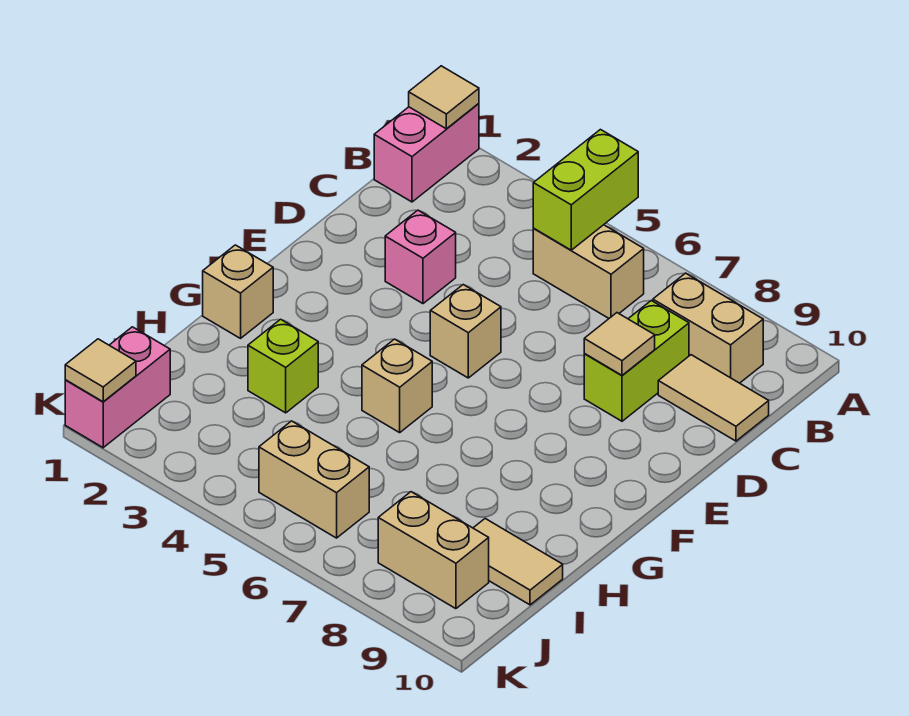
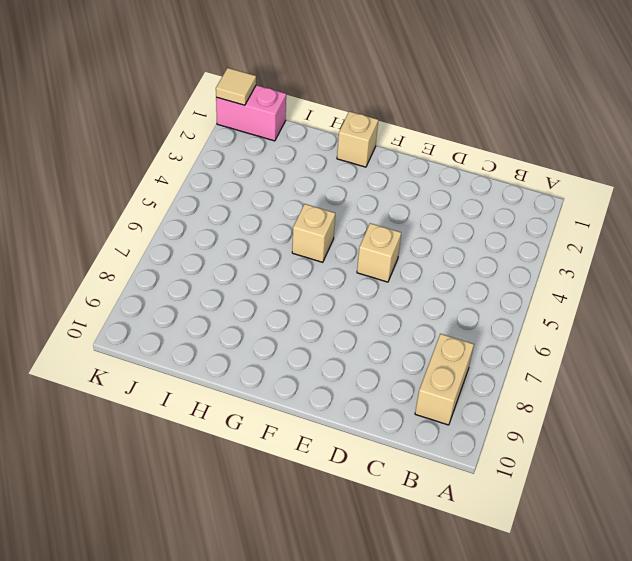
none -> pink 1x2 brick [374,104,479,202]
none -> tan 1x2 brick [533,225,644,318]
none -> lime 1x2 brick [584,301,689,421]

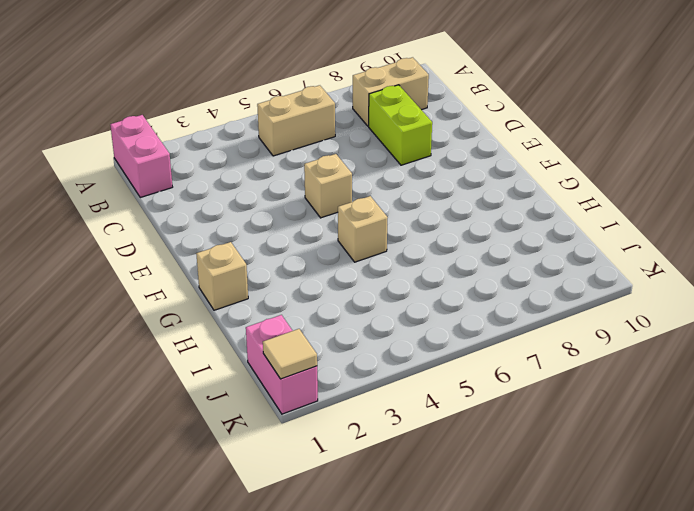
none -> tan 1x2 tile [658,355,769,441]
none -> pink 1x1 brick [385,210,456,304]
none -> lime 1x1 brick [248,319,318,413]

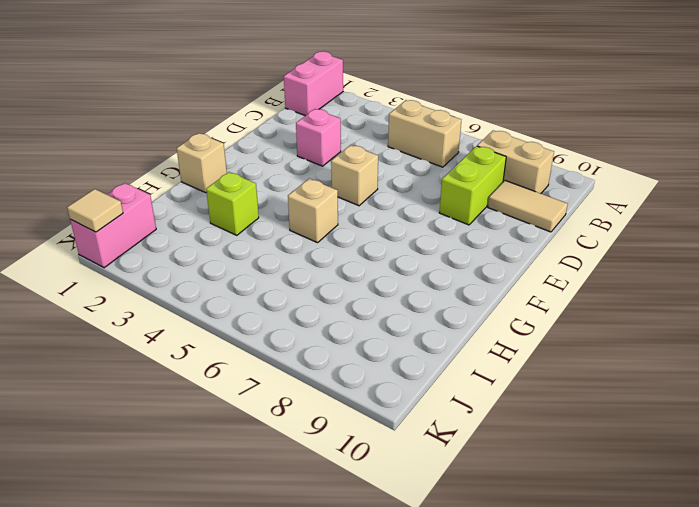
none -> tan 1x2 tile [474,519,563,605]
none -> tan 1x2 brick [259,421,369,538]
none -> tan 1x2 brick [378,492,489,609]

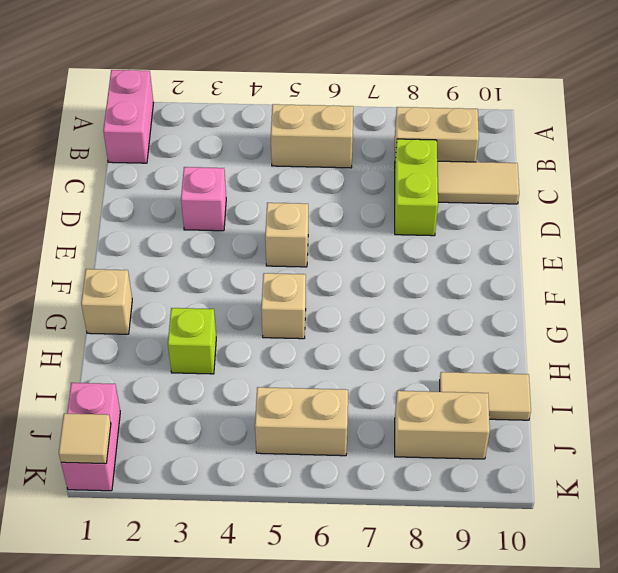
none -> tan 1x1 tile [409,66,479,129]
none -> lime 1x2 brick [533,130,638,250]
none -> tan 1x1 tile [584,313,655,375]

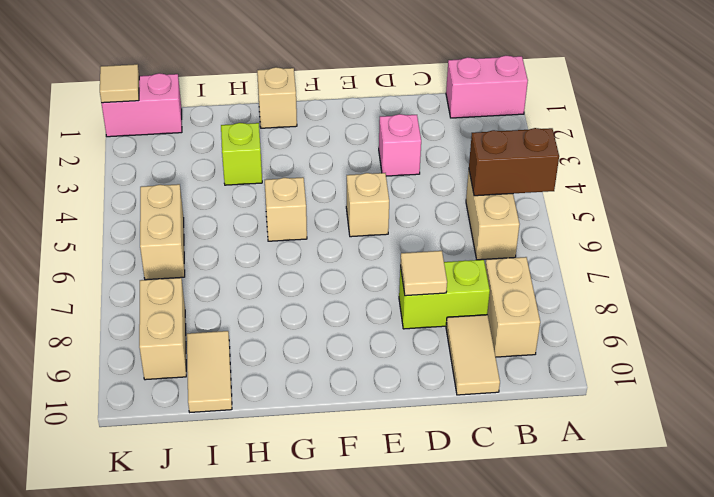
brown 1x2 brick [469,128,559,196] -> lime 1x2 brick [533,130,638,250]
none -> tan 1x1 tile [409,66,479,129]

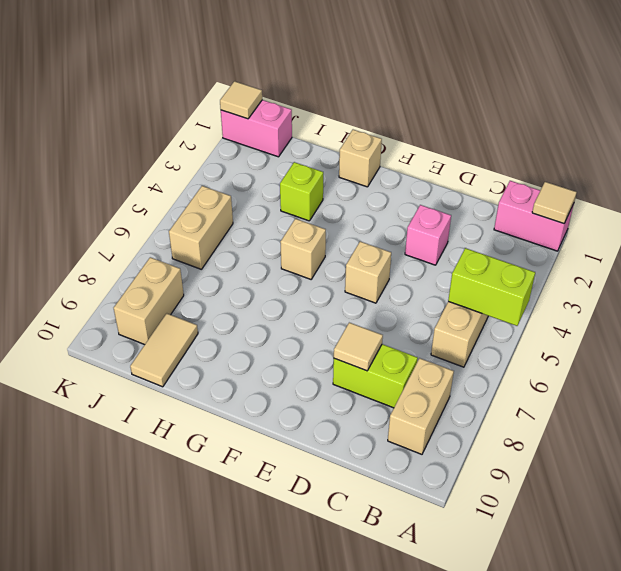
none -> tan 1x2 tile [658,355,769,441]

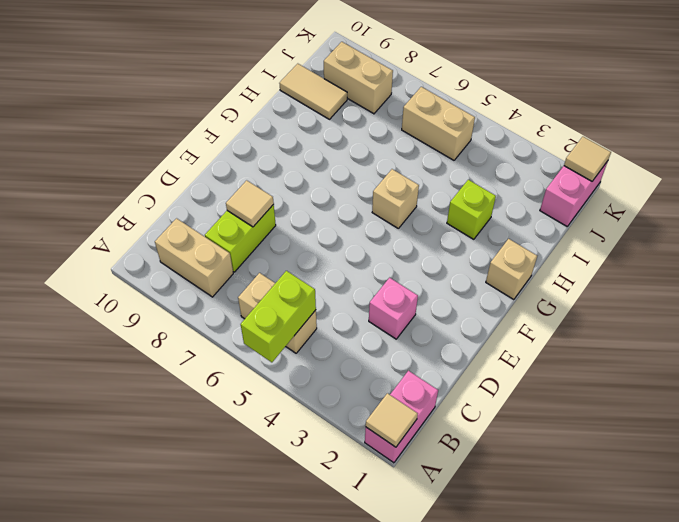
none -> tan 1x2 tile [658,355,769,441]
none -> tan 1x1 brick [430,285,501,378]

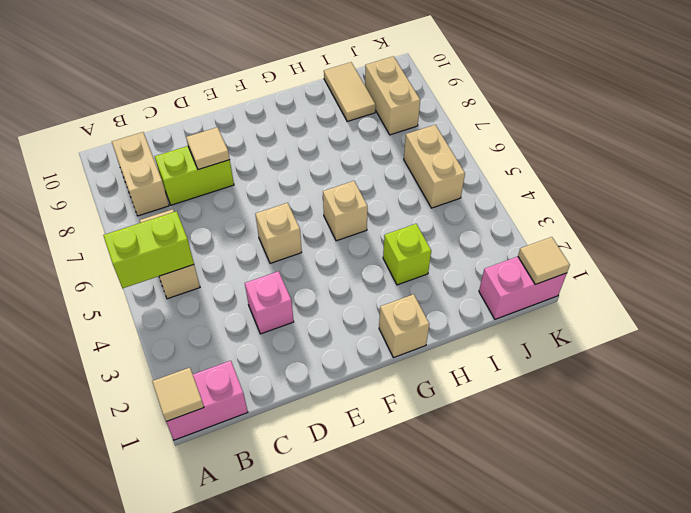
none -> tan 1x2 tile [658,355,769,441]

